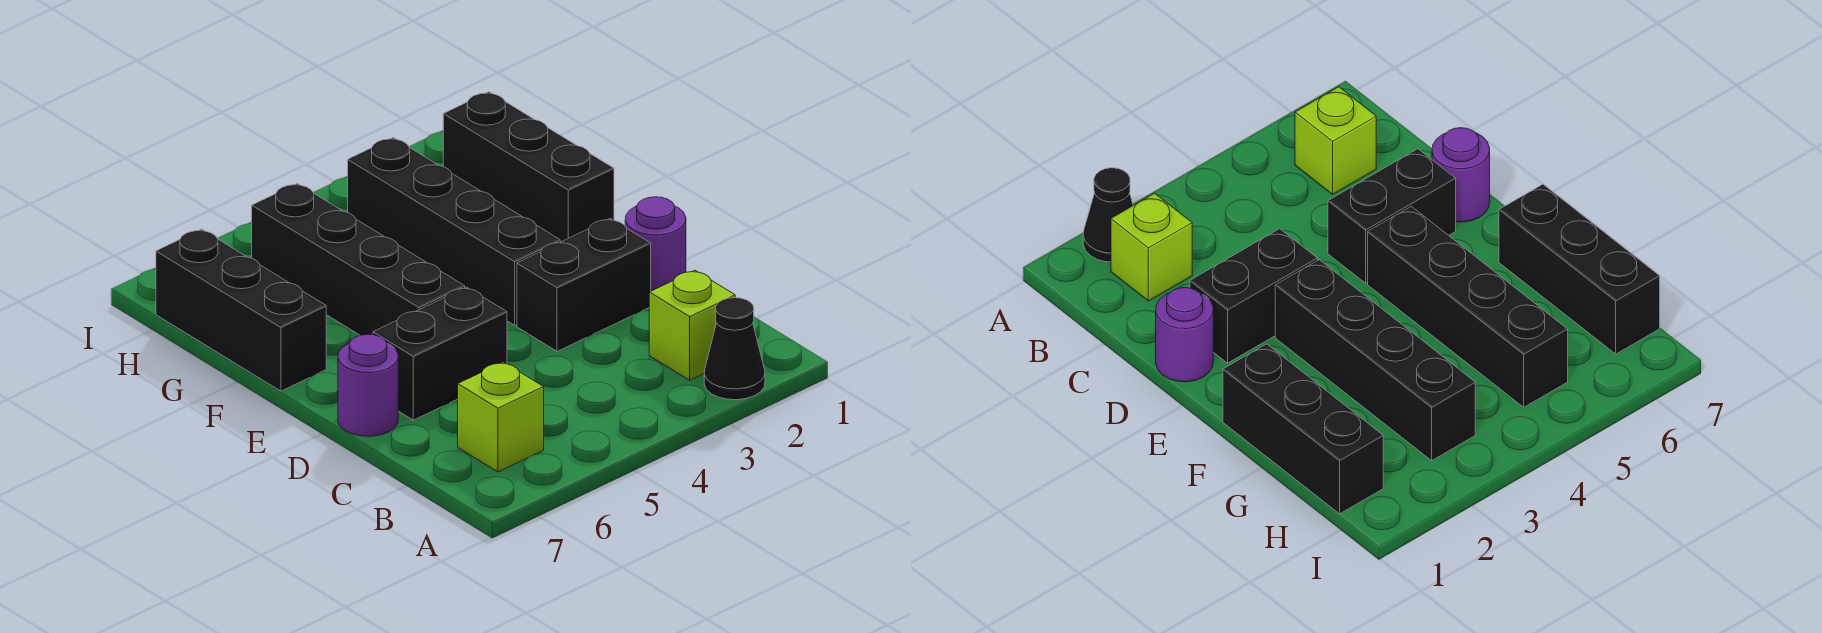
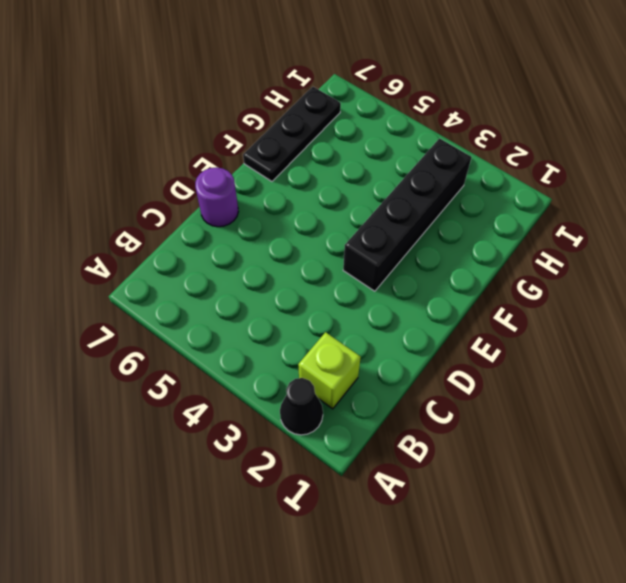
black 1x3 plate [243,87,341,181] -> black 1x3 brick [156,229,326,391]
none -> lime 1x1 brick [458,362,544,472]
none -> purple 1x1 round brick [625,197,686,291]

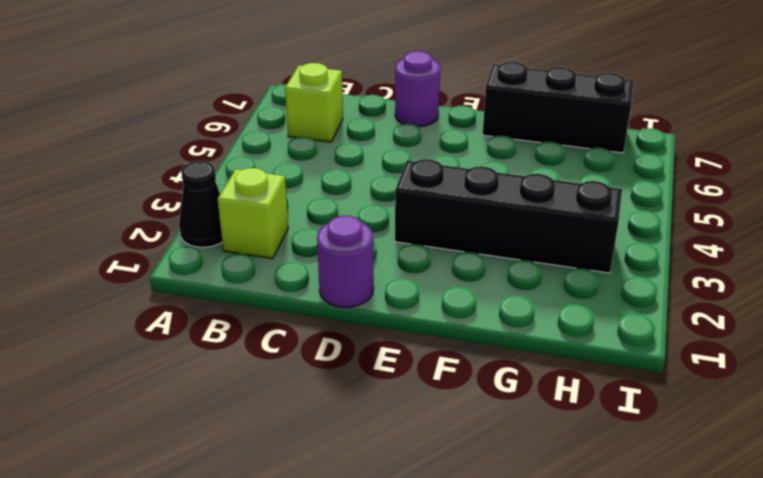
none -> black 1x2 brick [517,218,651,351]
none -> black 1x2 brick [373,287,507,420]

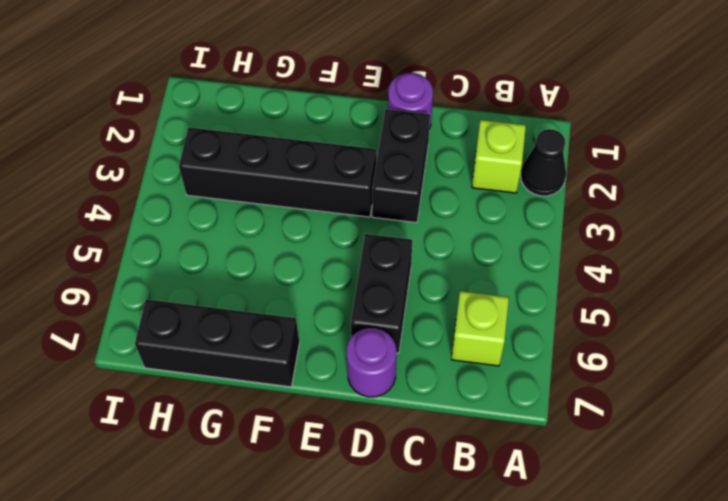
none -> black 1x4 brick [252,183,465,335]
none -> black 1x3 brick [443,92,614,242]

